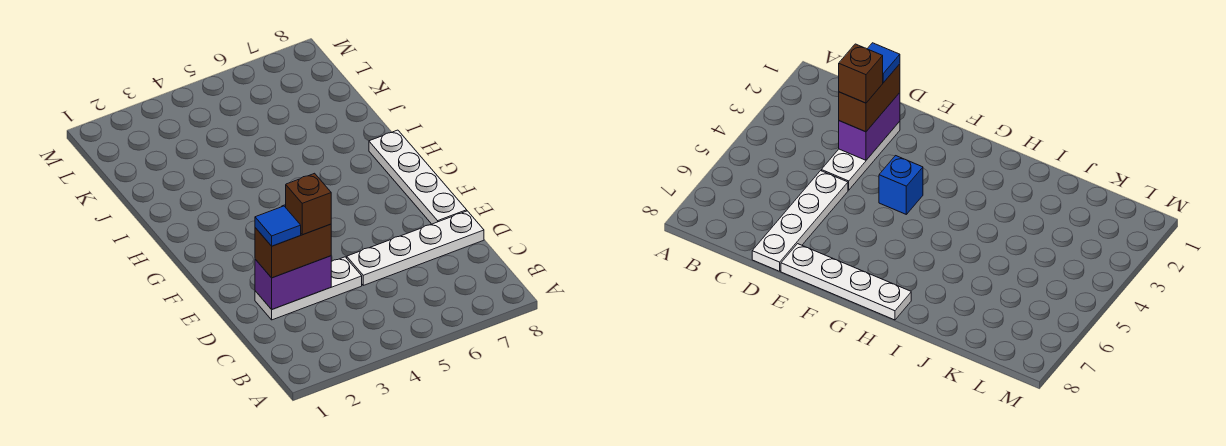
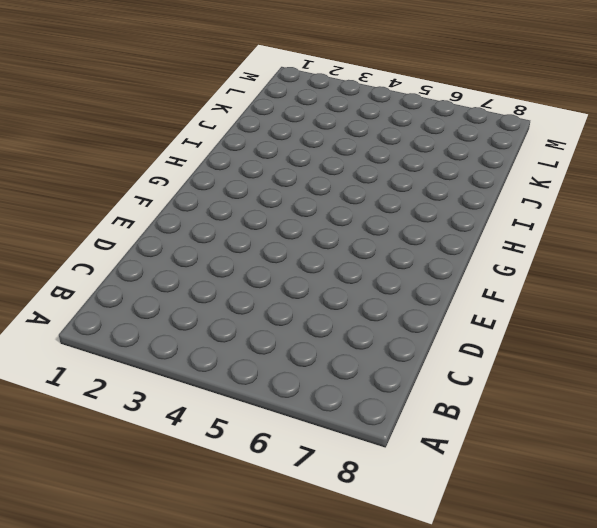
none -> white 1x3 plate [255,257,362,320]
none -> white 1x4 plate [347,211,484,285]

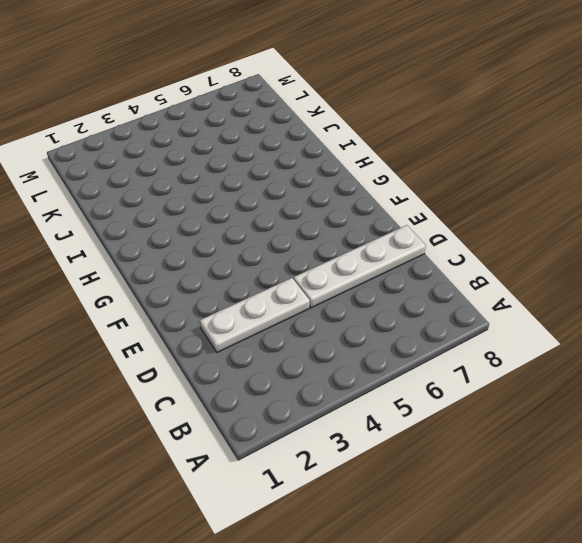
none -> white 1x4 plate [369,130,467,224]
none -> blue 1x1 brick [879,156,923,214]

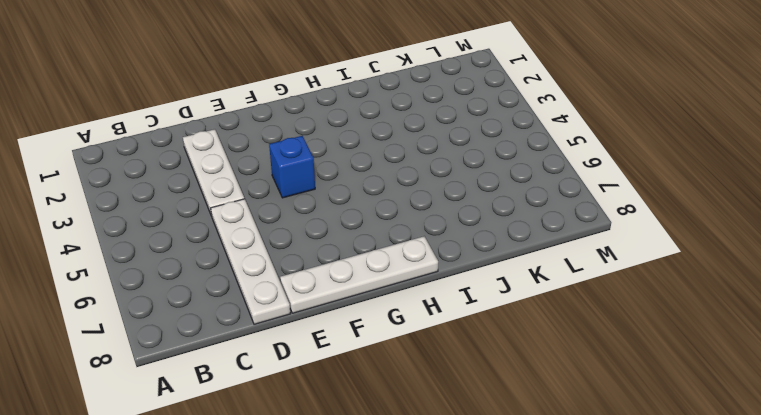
none -> purple 1x2 brick [255,256,331,309]
none -> brown 1x2 brick [255,224,331,278]

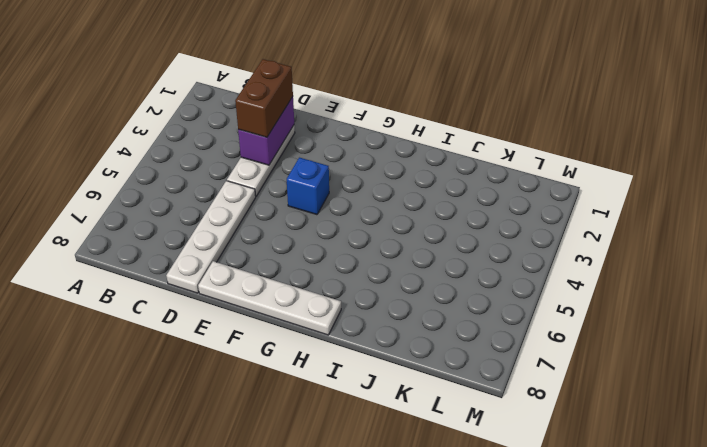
none -> blue 1x1 tile [255,206,301,246]
none -> brown 1x1 brick [286,173,331,235]

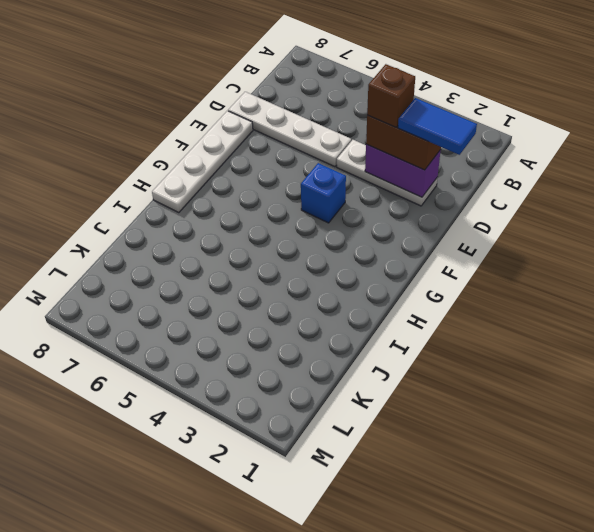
blue 1x2 tile [398,98,477,155] -> blue 1x1 tile [255,206,301,246]

